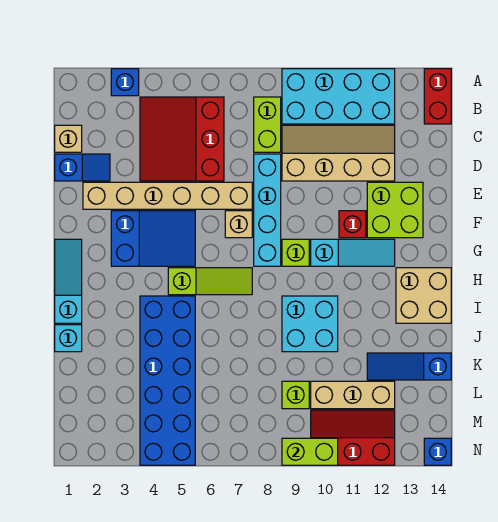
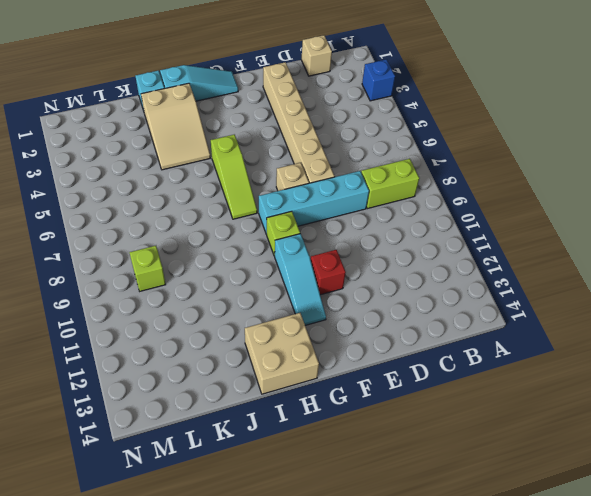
tan 2x3 slope [141,83,210,170] -> blue 2x6 brick [140,296,195,465]
none -> cyan 2x4 brick [282,69,395,124]
none -> red 1x2 brick [424,69,451,124]
none -> red 3x3 slope [140,97,224,181]

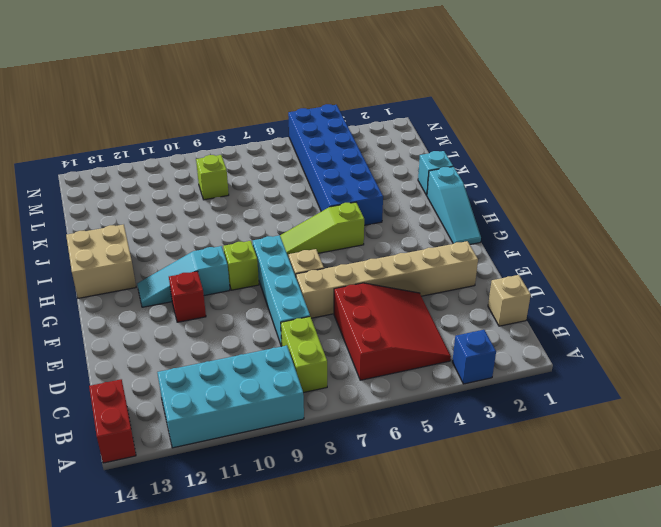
none -> tan 2x4 slope [282,125,395,181]
none -> blue 1x2 slope [55,154,110,181]
none -> lime 2x2 brick [367,182,423,238]

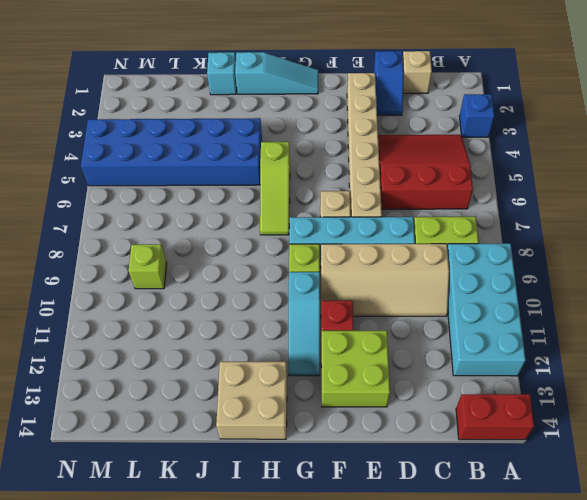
tan 2x4 slope [321,244,449,316] -> tan 2x4 slope turned to [282,125,395,181]
none -> blue 2x3 slope [111,211,195,266]
none -> cyan 2x2 brick [282,296,338,352]
none -> blue 1x3 slope [367,353,451,380]

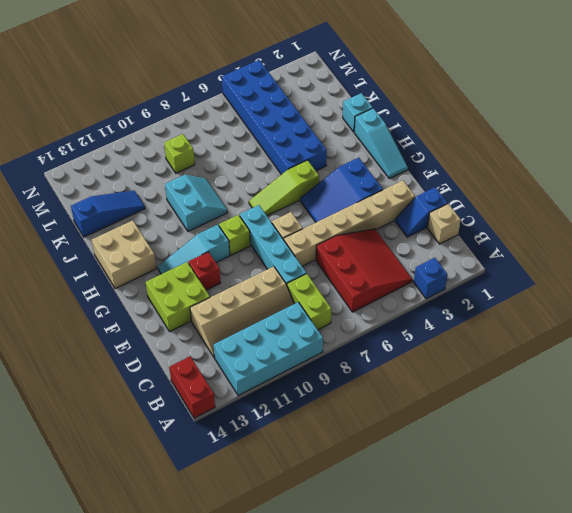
cyan 2x2 slope [165,175,228,231] -> cyan 2x2 brick [282,296,338,352]
none -> tan 1x3 brick [311,381,395,409]
none -> red 2x3 slope [311,410,395,465]
none -> blue 1x1 brick [424,438,451,465]

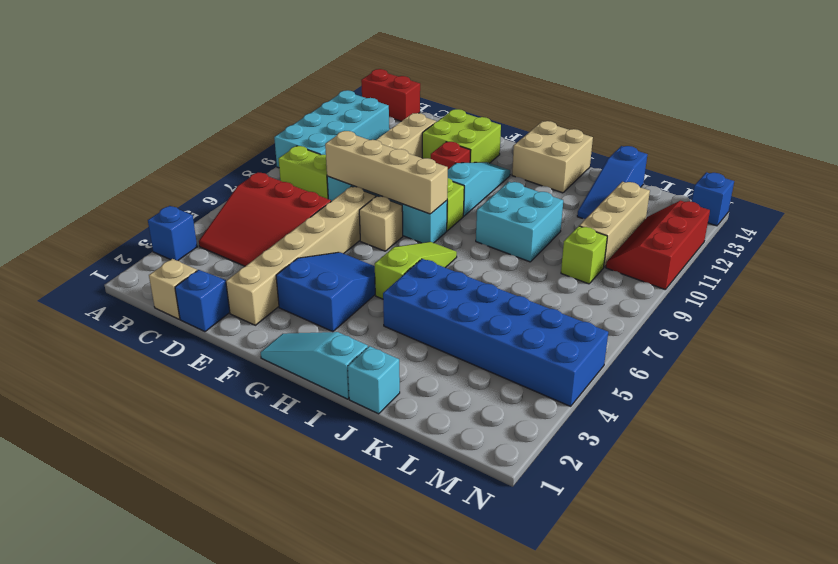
tan 1x4 brick [325,131,448,214] -> none
none -> lime 1x2 brick [282,438,338,465]

